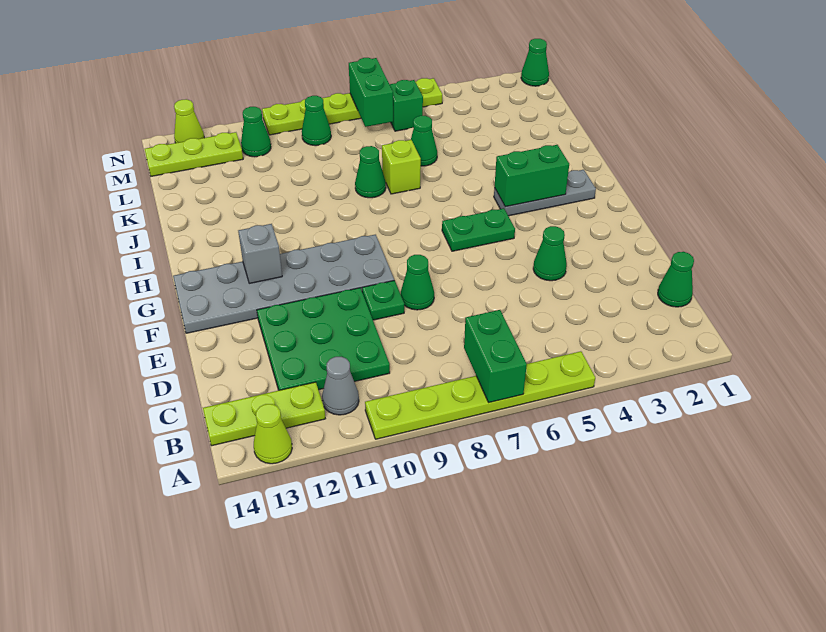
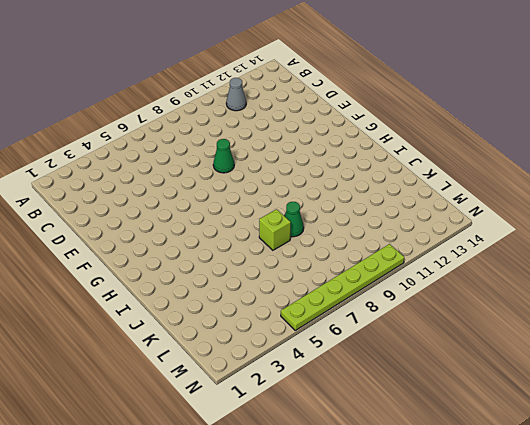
none -> lime 1x6 plate [365,351,595,439]
none -> lime 1x1 cone [254,404,292,464]
none -> lime 1x3 plate [203,382,325,446]

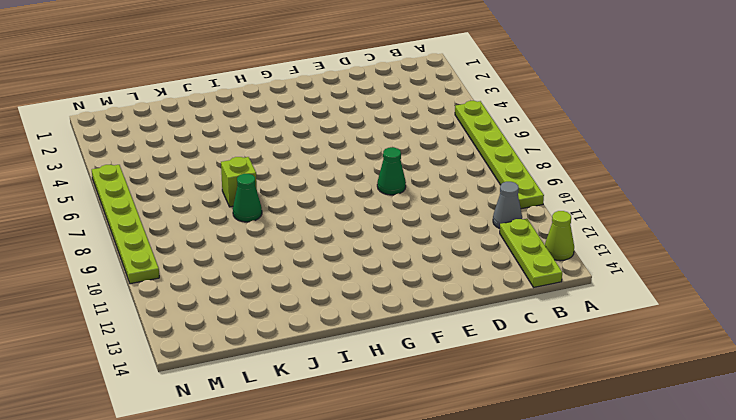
none -> green 1x1 cone [658,252,694,307]
none -> green 3x3 plate [257,288,390,390]
none -> green 1x1 cone [533,226,567,281]

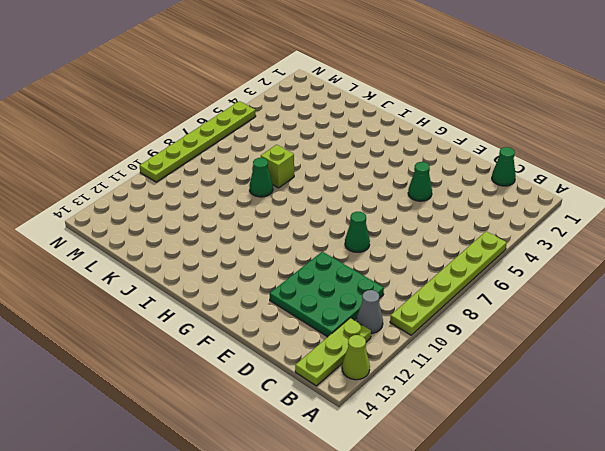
none -> green 1x1 plate [362,280,404,320]
none -> grey 2x6 plate [173,235,394,333]
none -> green 1x2 plate [442,208,515,251]

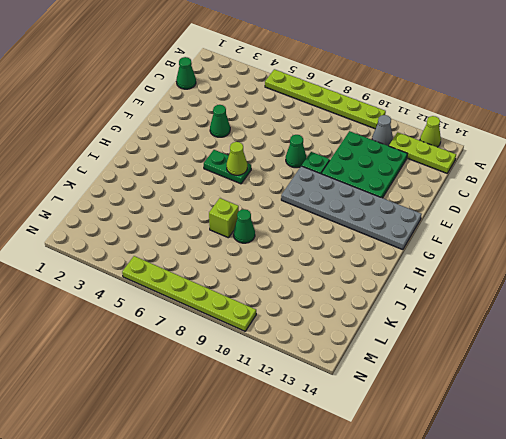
lime 1x1 cone [227,142,247,175] -> lime 1x1 cone moved to [174,99,204,143]
none -> grey 1x3 plate [494,170,596,216]
none -> green 1x1 cone [411,116,437,166]
none -> green 1x1 brick [390,80,423,131]

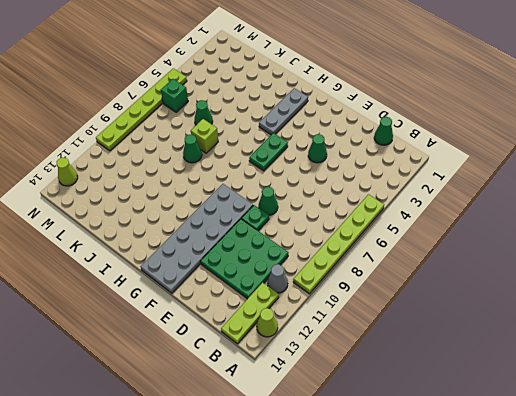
none -> green 1x1 cone [302,96,331,146]
none -> green 1x1 cone [241,107,271,157]
none -> lime 1x3 plate [145,132,243,176]

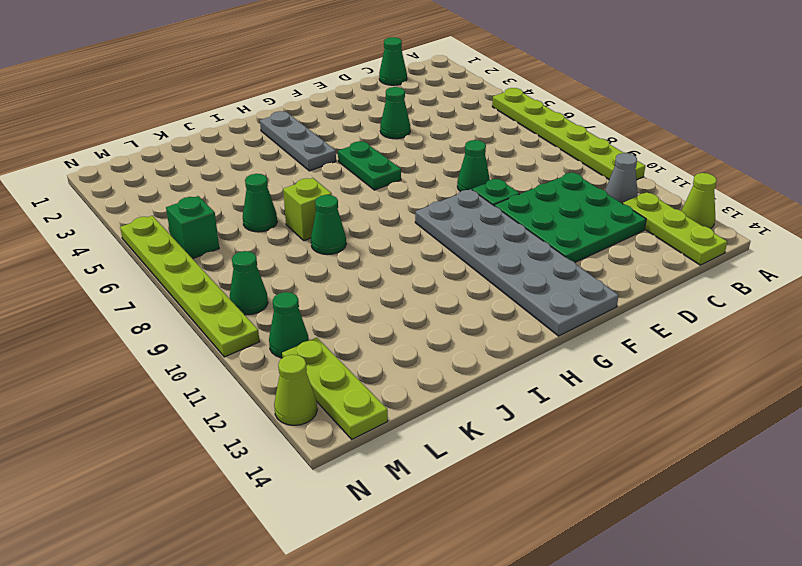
none -> green 1x1 cone [521,39,549,86]
none -> green 1x2 brick [464,310,527,402]
none -> grey 1x1 brick [238,224,282,283]

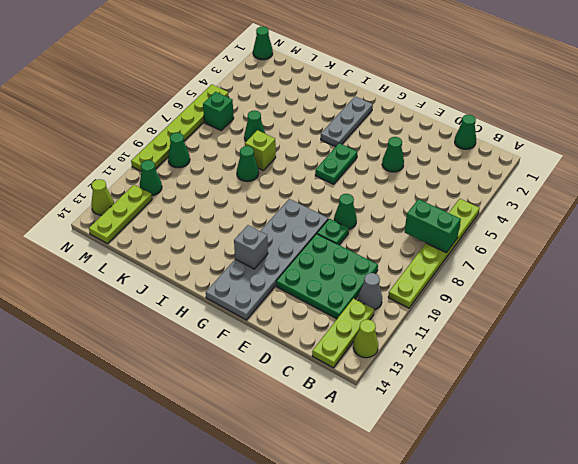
none -> green 1x2 brick [495,145,569,207]
none -> green 1x2 brick [349,58,393,127]

